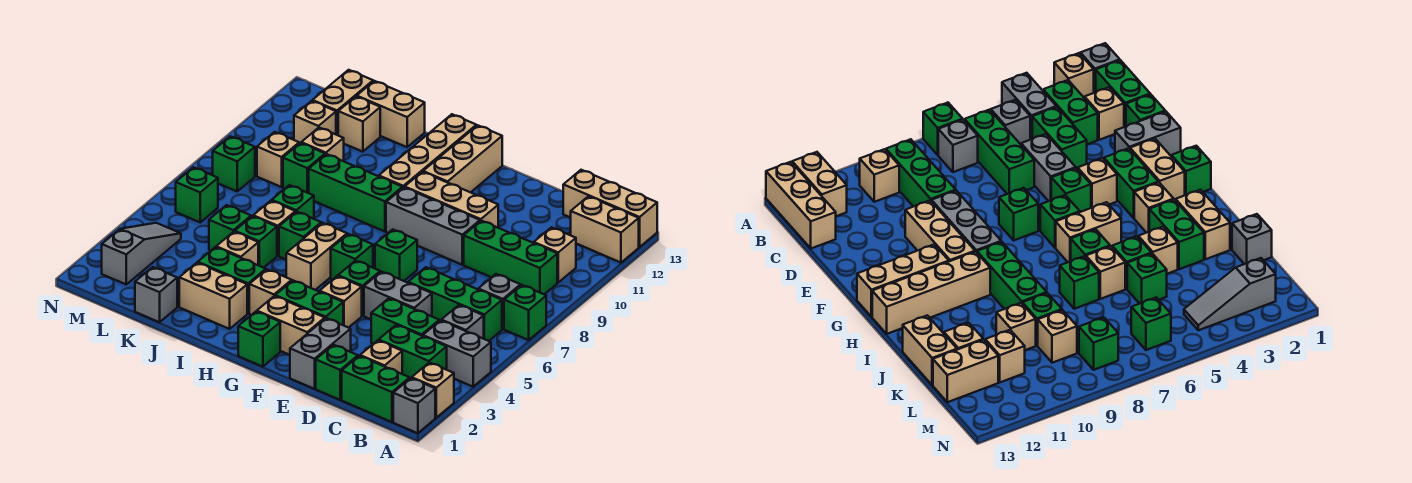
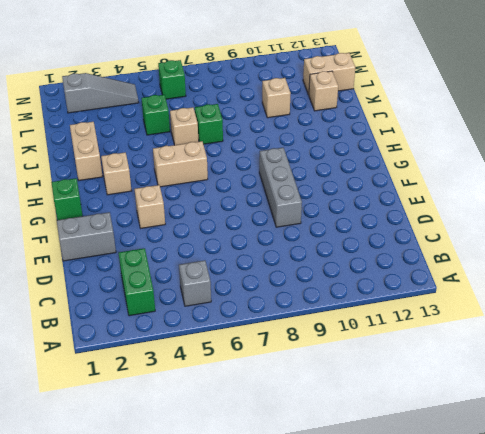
none -> grey 1x1 brick [393,378,435,433]
none -> tan 1x1 brick [412,363,454,418]
none -> grey 1x2 brick [423,320,491,387]
none -> green 1x1 brick [504,285,546,340]

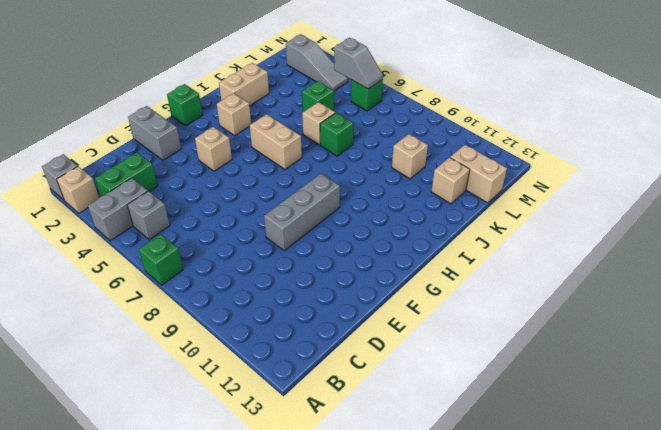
grey 1x2 slope [334,38,383,89] -> none
none -> tan 1x2 brick [571,196,639,263]
none -> tan 1x3 brick [563,170,657,247]
none -> green 1x2 brick [342,356,410,422]
none -> green 1x3 brick [408,267,502,341]

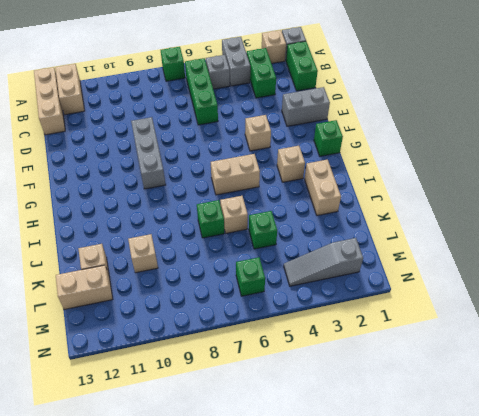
none -> grey 1x1 brick [478,274,521,329]
none -> green 1x3 brick [464,221,557,294]
none -> tan 1x1 brick [534,227,576,282]
none -> tan 1x1 brick [360,340,402,374]

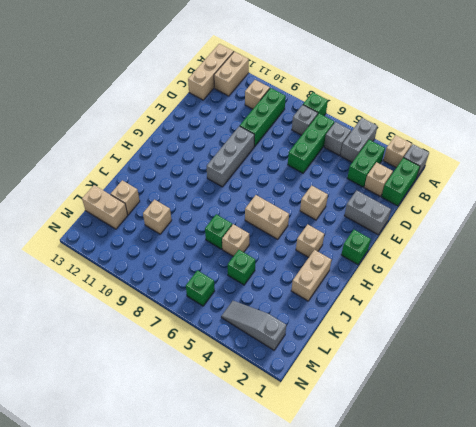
none -> green 1x2 brick [371,298,439,344]
none -> green 1x1 brick [316,345,358,400]
none -> grey 1x2 brick [364,272,432,319]
none -> tan 1x3 brick [405,172,498,228]

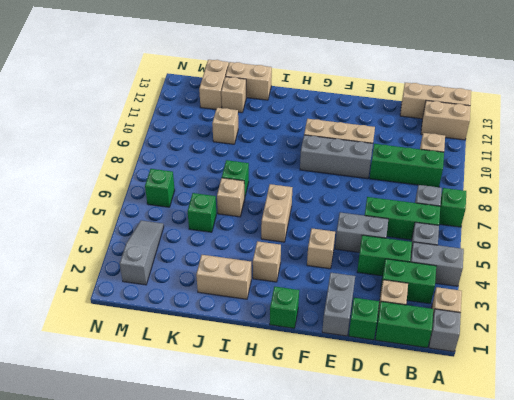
none -> tan 1x2 brick [257,296,325,355]
none -> green 1x2 brick [275,281,343,325]
none -> green 1x1 brick [338,260,380,316]
none -> green 1x1 brick [375,229,417,281]

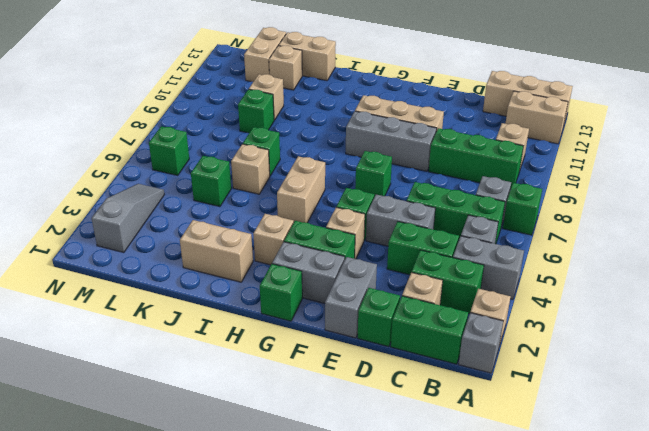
grey 1x2 brick [272,242,345,303] -> tan 1x2 brick [257,296,325,355]
none -> green 1x1 brick [331,234,373,280]
none -> tan 1x3 brick [423,125,502,192]
none -> green 1x3 brick [309,154,403,231]
none -> tan 1x4 brick [379,114,476,187]

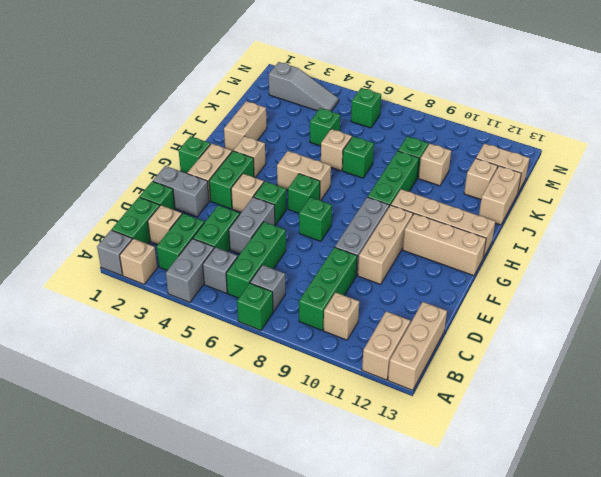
none -> green 1x2 brick [198,247,266,313]
none -> green 1x1 brick [279,212,321,259]
none -> tan 1x1 brick [216,232,258,265]
none -> green 1x1 brick [235,216,277,268]

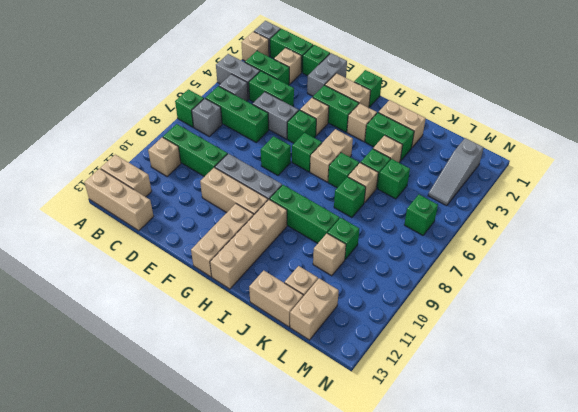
none -> grey 1x1 brick [135,267,177,322]
none -> tan 1x1 brick [257,132,299,187]
none -> tan 1x1 brick [294,101,336,144]
none -> green 1x1 brick [213,136,255,191]

